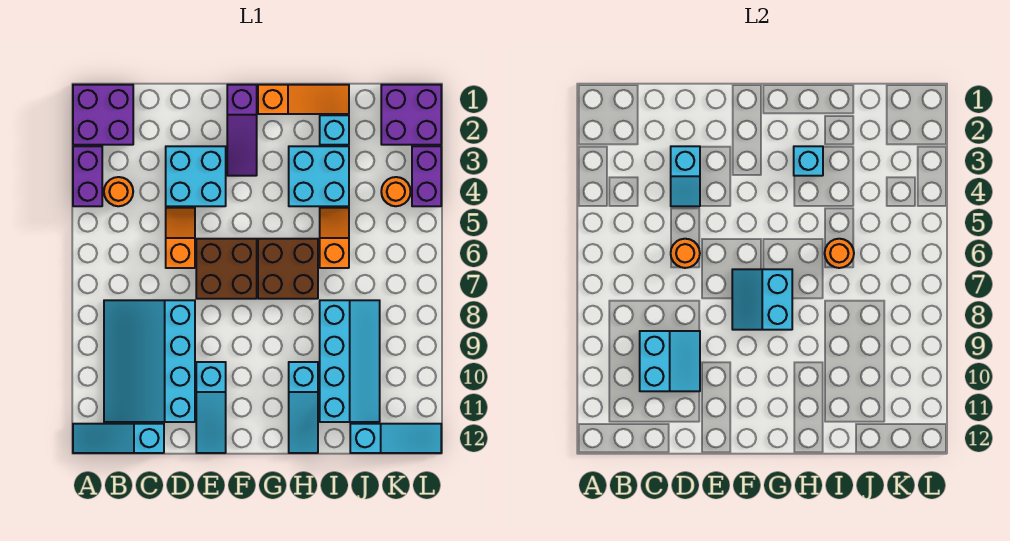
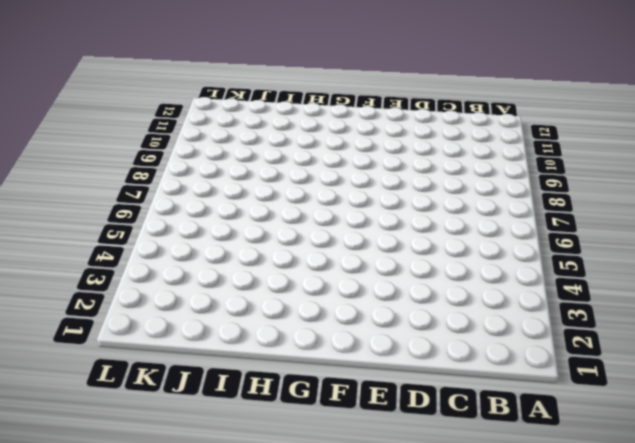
none -> purple 2x2 brick [73,85,133,145]
none -> purple 1x2 brick [73,146,102,206]
none -> cyan 1x3 slope [73,424,164,453]

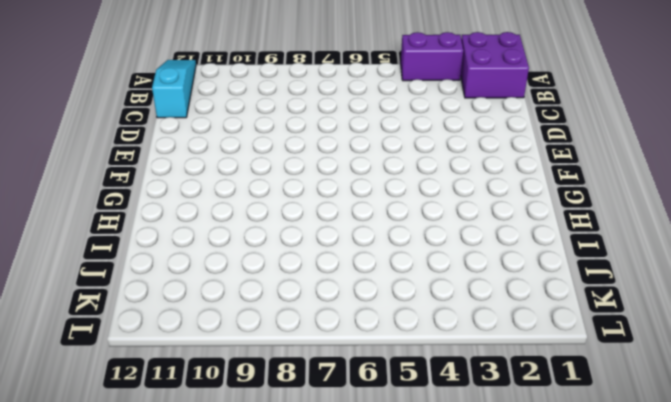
none -> orange 1x1 round brick [104,177,133,206]
none -> cyan 3x4 slope [104,300,195,422]
none -> cyan 2x2 brick [166,146,226,206]

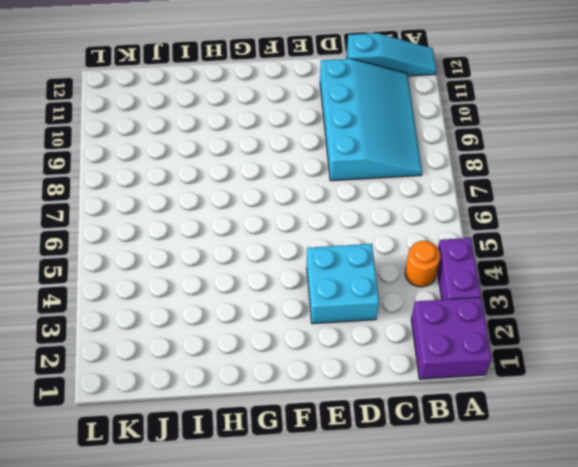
none -> orange 1x2 slope [166,208,195,268]
none -> brown 2x2 brick [196,239,257,299]
none -> cyan 1x3 slope [196,362,226,453]

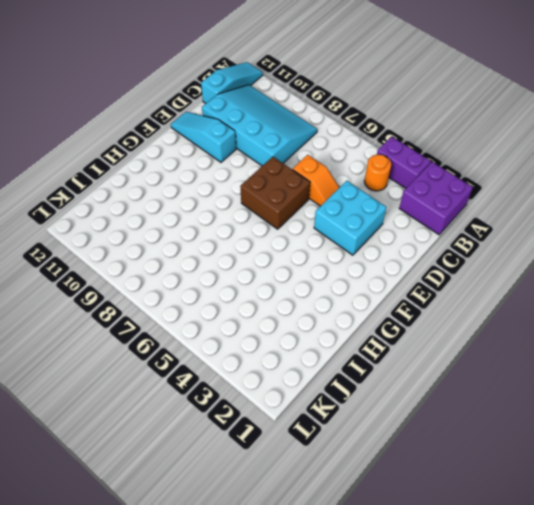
none -> purple 1x3 slope [227,85,257,176]
none -> orange 1x3 slope [258,85,349,114]
none -> brown 2x2 brick [258,239,318,299]

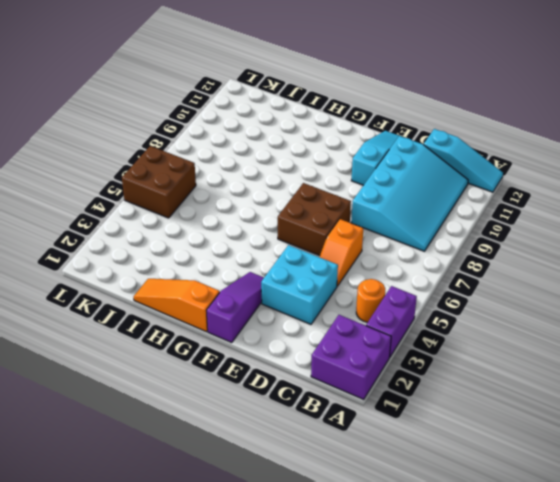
brown 2x2 brick [122,146,196,218] -> brown 2x2 brick moved to [258,239,318,299]
none -> cyan 2x2 brick [289,146,349,206]
none -> cyan 1x3 slope [289,362,318,453]
none -> cyan 1x1 brick [320,115,349,145]

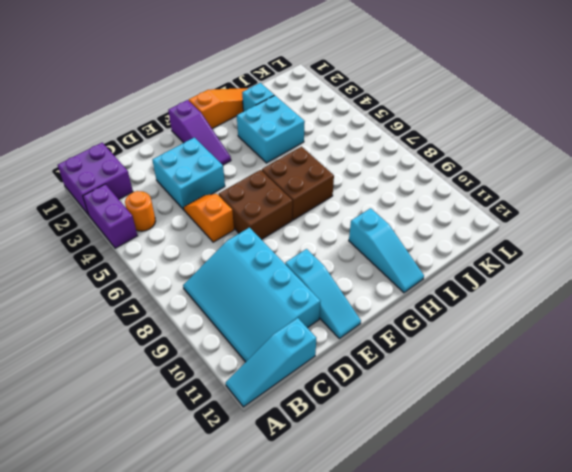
none -> orange 1x2 slope [320,208,349,268]
none -> cyan 2x4 slope [320,300,380,422]
none -> cyan 1x3 slope [350,424,441,453]

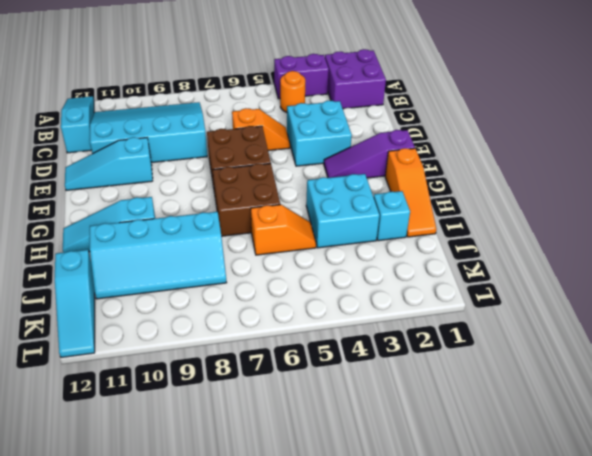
none -> purple 2x2 brick [381,85,441,145]
none -> orange 1x1 round brick [381,177,411,206]
none -> purple 1x2 brick [412,146,441,206]

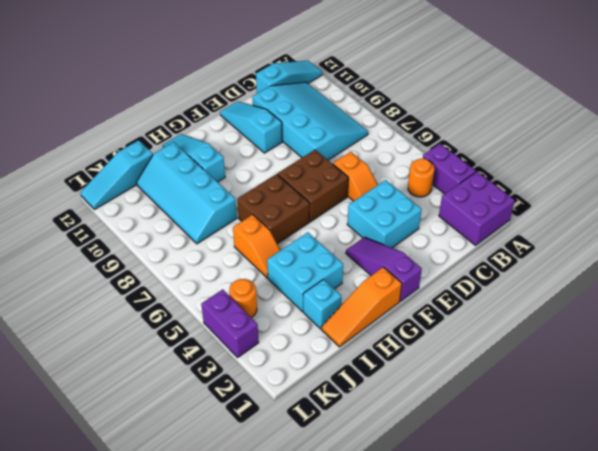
none -> purple 2x2 brick [381,85,441,145]
none -> cyan 2x2 slope [640,331,700,391]
none -> cyan 1x2 slope [671,146,700,206]

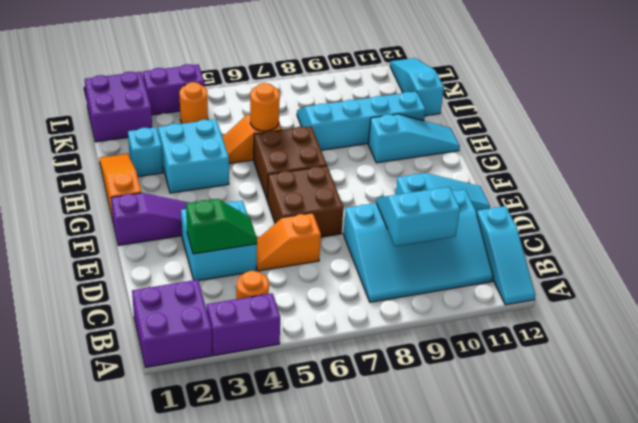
green 1x2 slope [186,199,257,254] -> cyan 1x2 slope [671,146,700,206]
none -> orange 1x1 round brick [671,239,700,268]
none -> cyan 2x2 slope [732,269,792,330]
none -> cyan 1x1 brick [794,146,823,176]

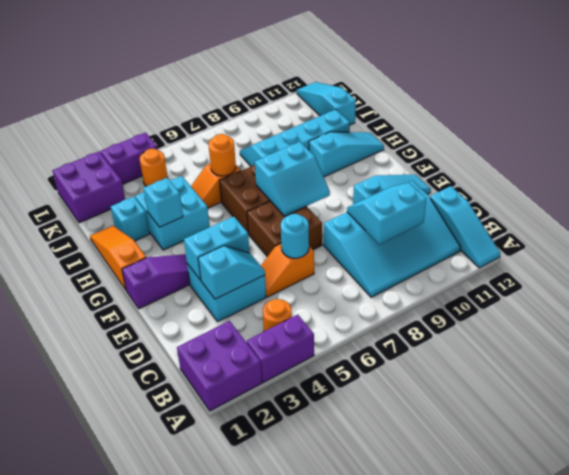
cyan 1x1 round brick [281,214,309,258] -> orange 1x1 round brick [671,239,700,268]
cyan 1x2 brick [184,216,250,280] -> none

